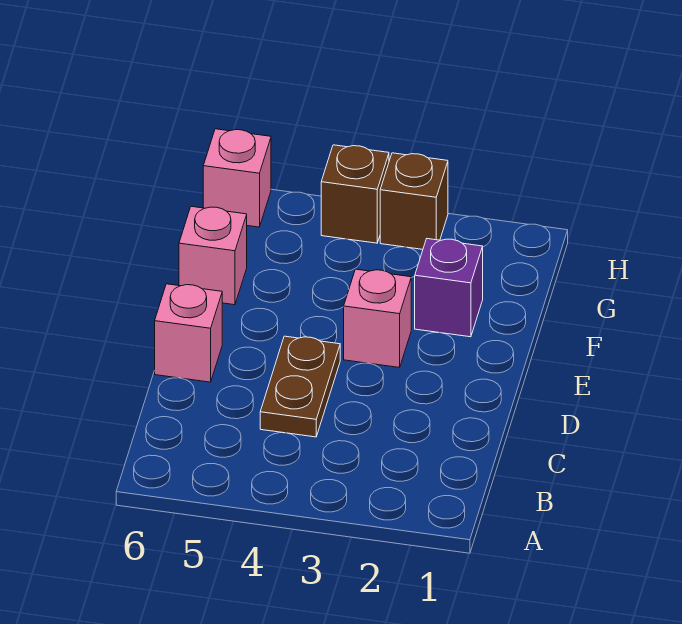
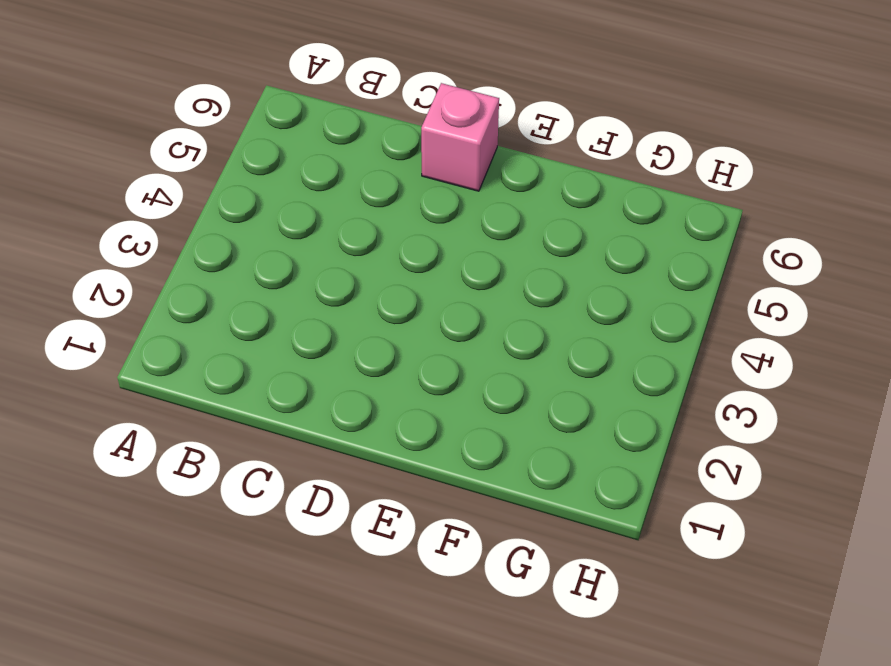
none -> brown 1x2 plate [260,336,340,437]
none -> pink 1x1 brick [344,269,411,368]

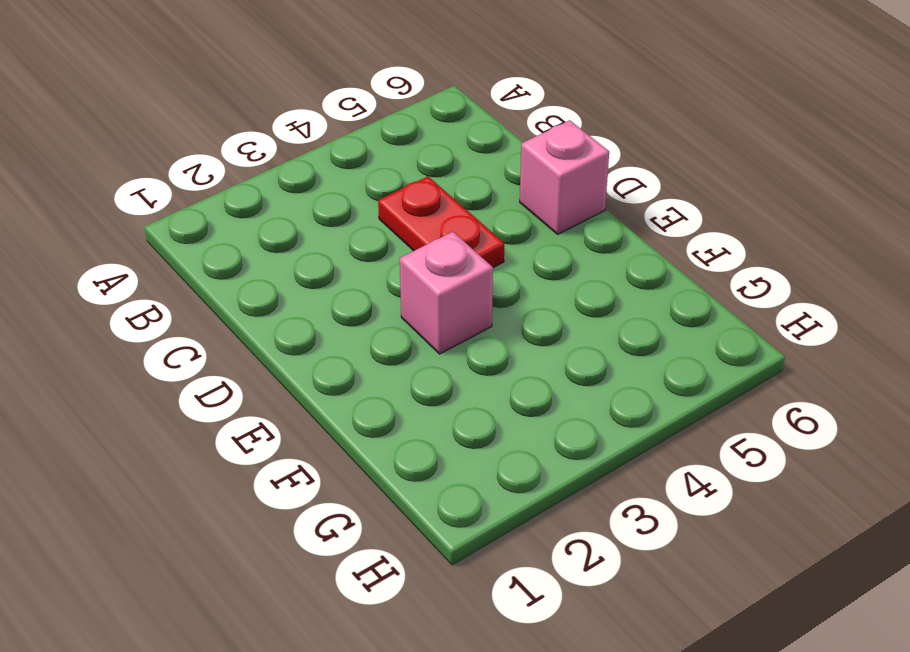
red 1x2 plate [378,176,504,268] -> brown 1x2 plate [260,336,340,437]
none -> purple 1x1 brick [415,239,483,337]
none -> pink 1x1 brick [179,206,247,305]

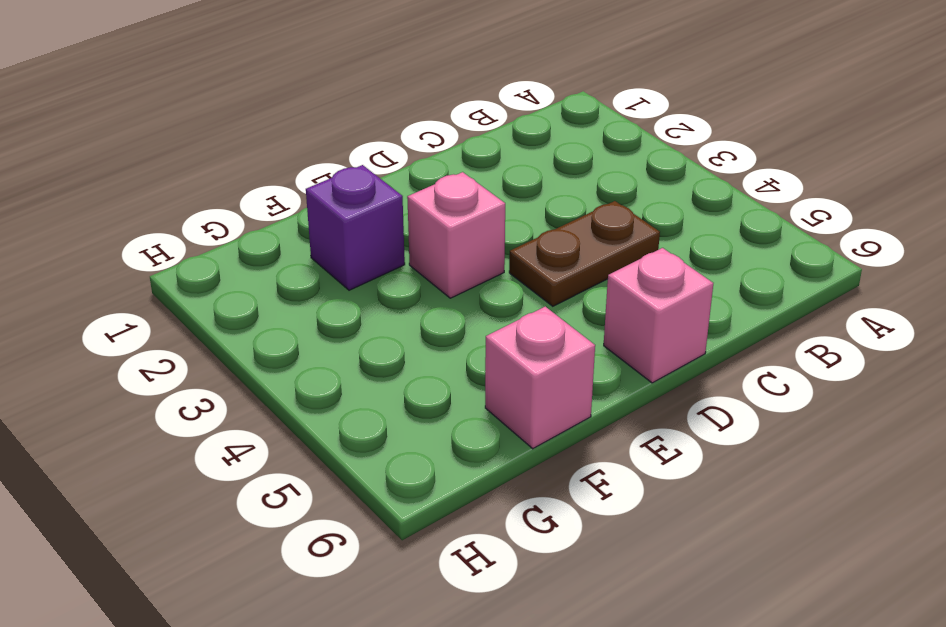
none -> brown 1x1 brick [380,153,448,249]
none -> brown 1x1 brick [321,145,389,243]

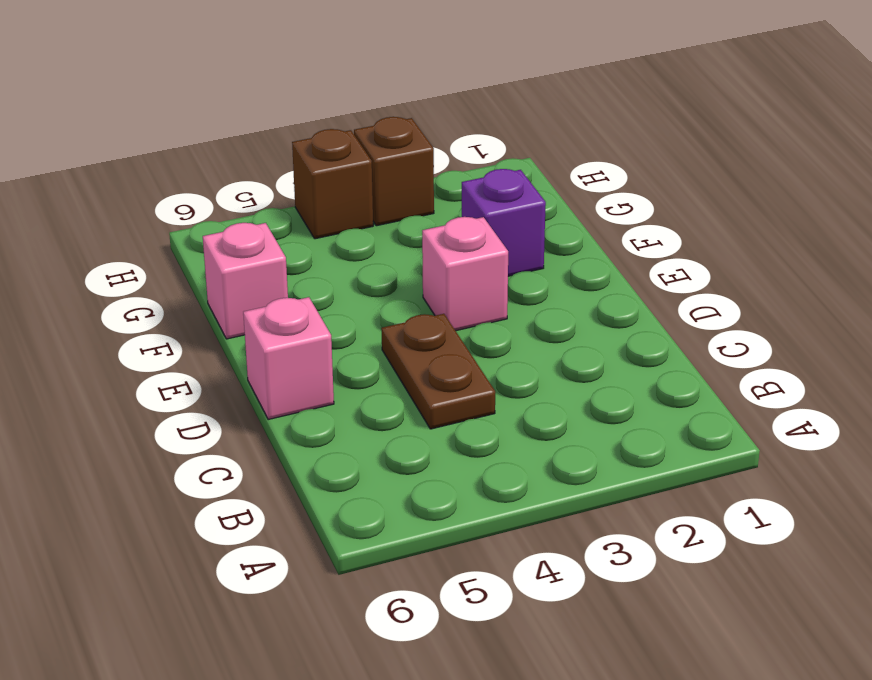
none -> pink 1x1 brick [203,129,271,227]

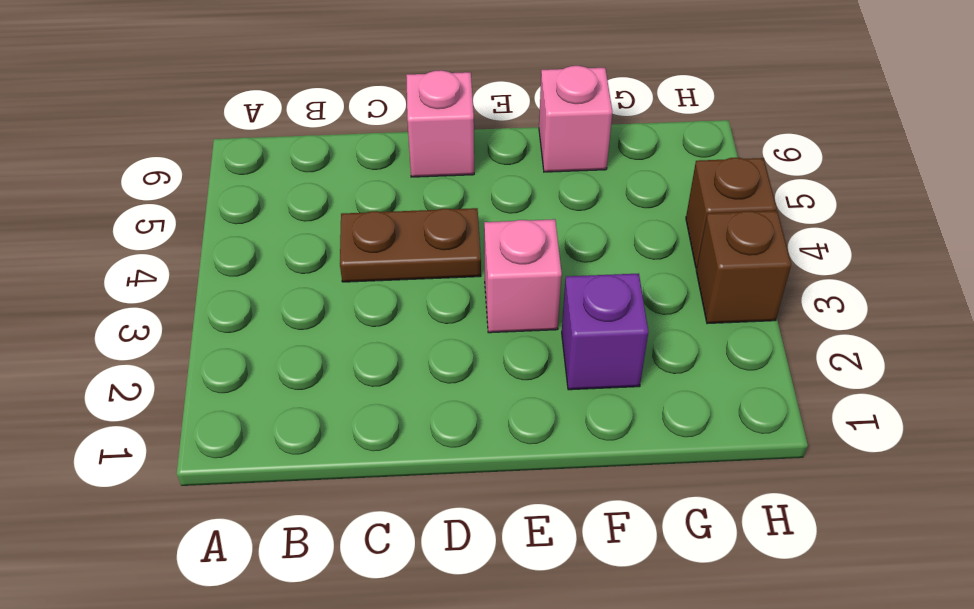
none -> pink 1x1 brick [203,129,271,227]

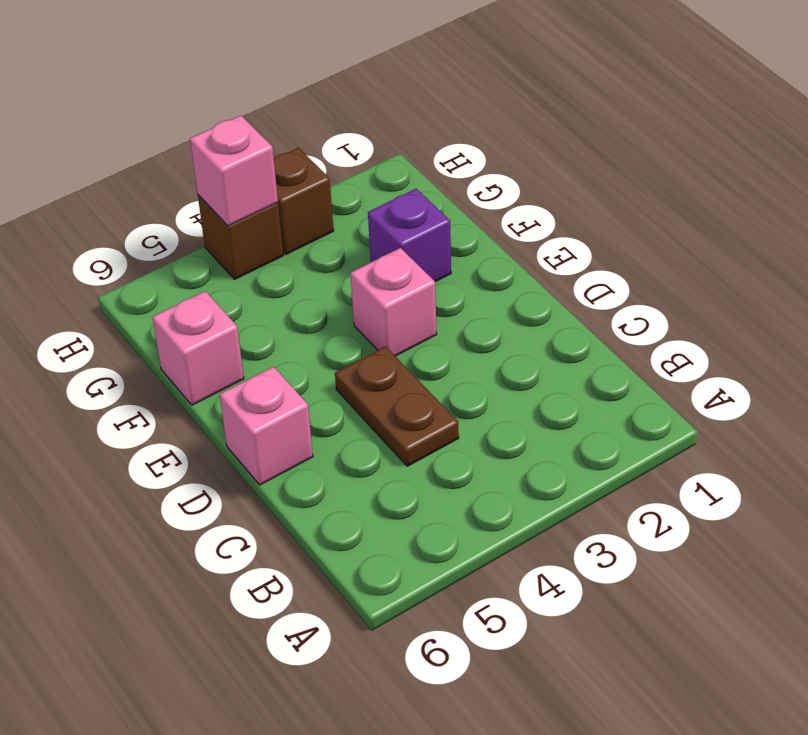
pink 1x1 brick [190,115,278,226] -> pink 1x1 brick moved to [203,129,271,227]

